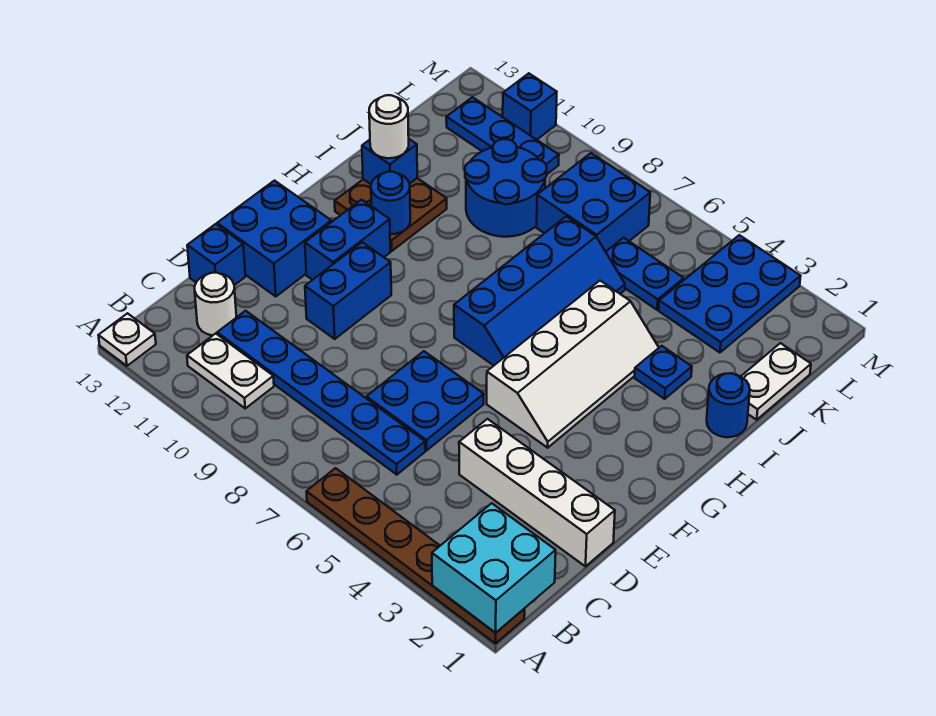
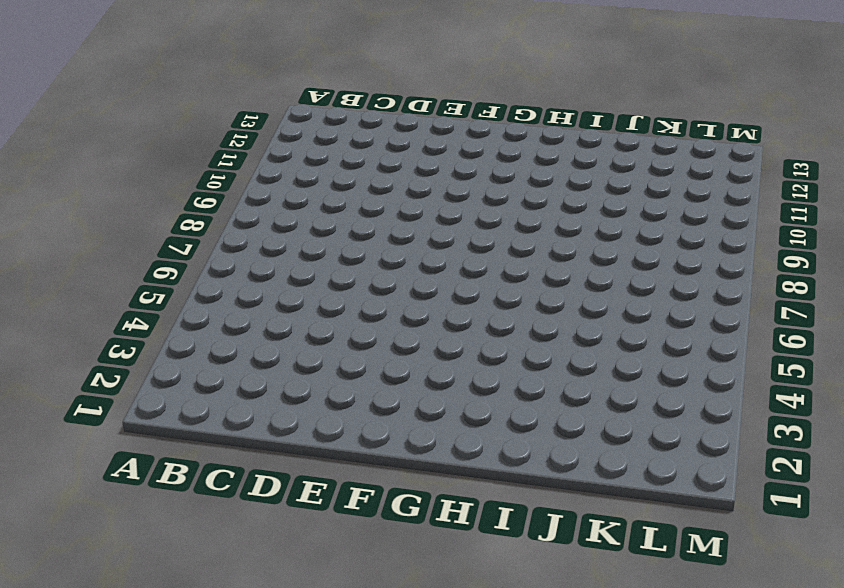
none -> brown 1x6 plate [306,468,525,643]
none -> white 1x1 plate [98,313,156,366]
none -> white 1x2 plate [187,333,274,408]

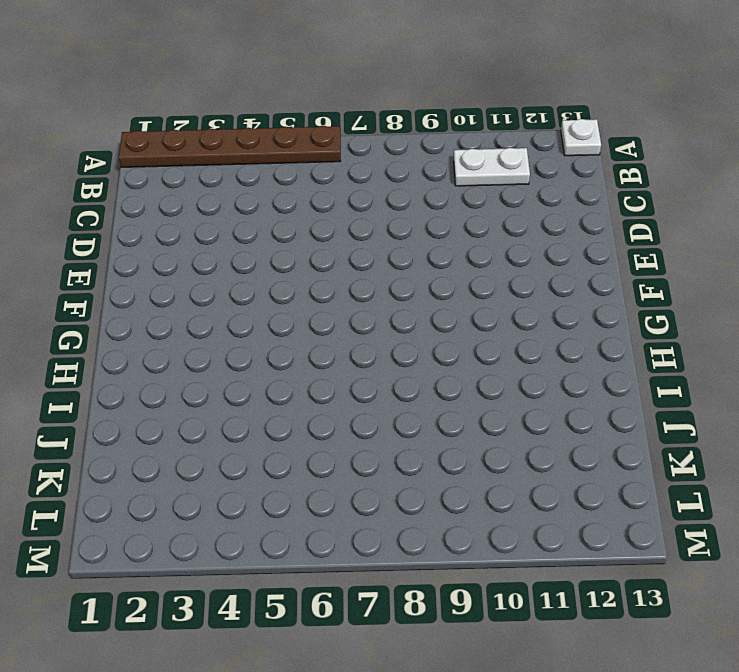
none -> blue 1x6 plate [217,311,425,475]
none -> white 1x1 round brick [195,273,236,336]
none -> white 1x4 brick [459,419,615,566]

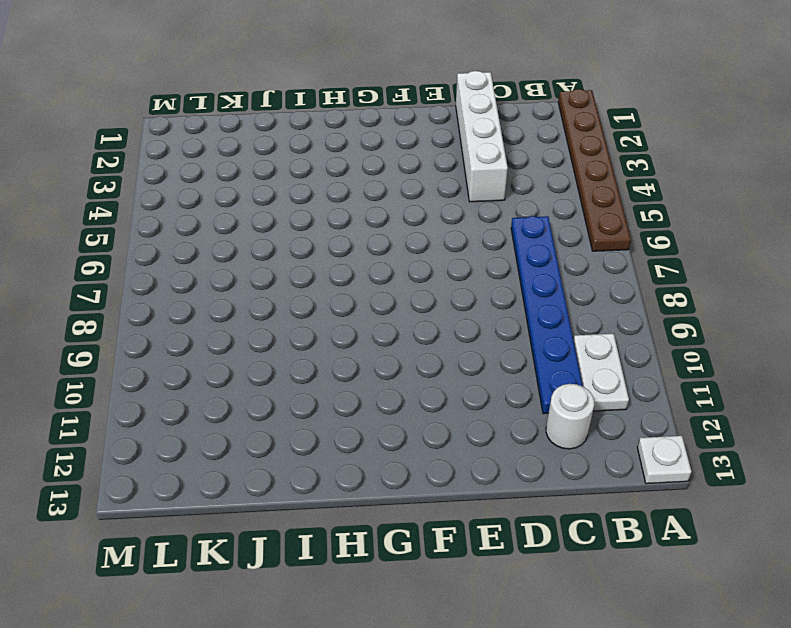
none -> blue 2x2 plate [366,351,484,450]
none -> blue 1x1 brick [187,224,245,285]
none -> blue 1x2 brick [305,242,391,339]

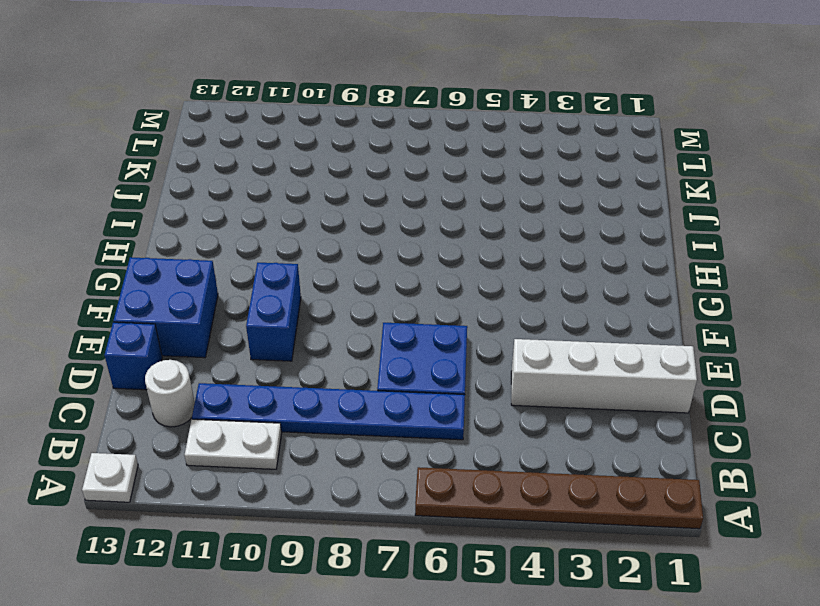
none -> white 2x4 slope [487,281,659,448]
none -> blue 1x2 brick [305,200,390,280]
none -> blue 2x4 slope [454,216,625,365]

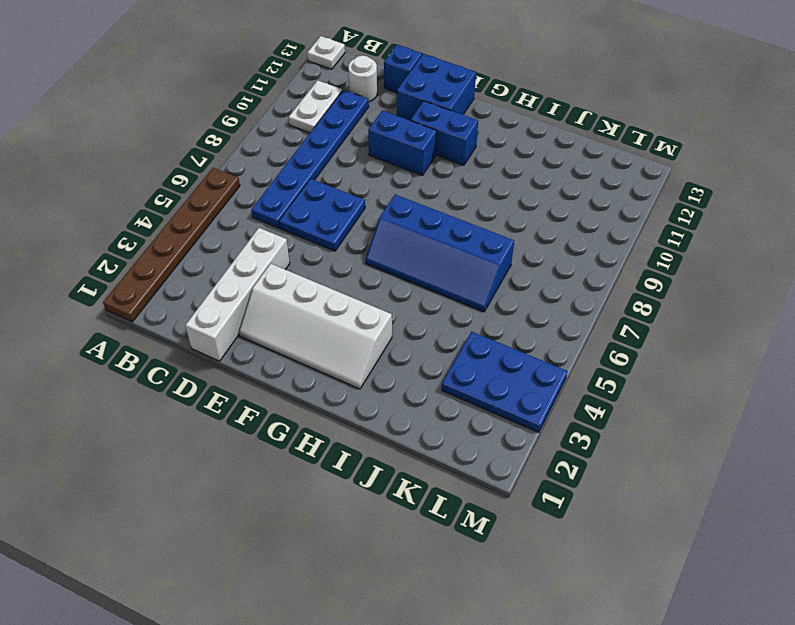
white 2x4 slope [239,264,392,389] -> white 2x4 slope moved to [487,281,659,448]
none -> brown 2x2 plate [335,178,447,251]
none -> blue 1x1 round brick [707,373,750,437]
none -> blue 1x1 plate [635,346,692,399]

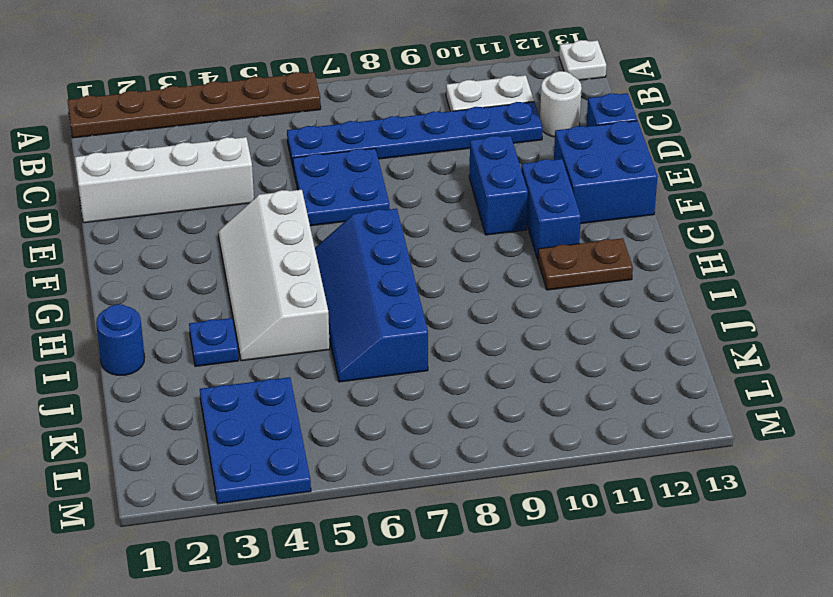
brown 1x2 plate [538,238,633,290] -> brown 2x2 plate [335,178,447,251]
none -> white 1x2 plate [741,343,811,420]
none -> blue 2x2 round brick [465,139,547,237]
none -> blue 1x2 plate [606,238,684,310]

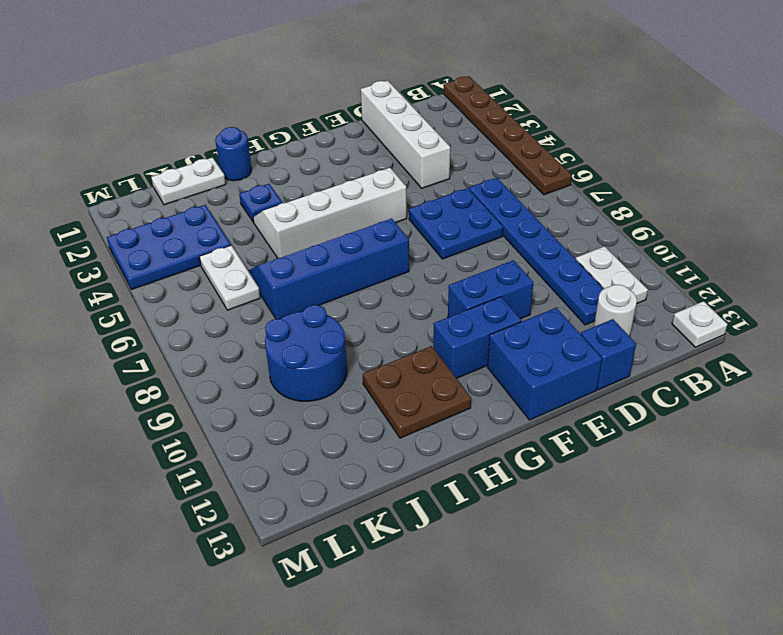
white 1x2 plate [199,245,260,310] -> blue 1x2 plate [606,238,684,310]
none -> blue 2x2 brick [537,153,650,252]
none -> blue 1x3 plate [446,97,559,174]
none -> blue 1x1 brick [503,73,557,140]

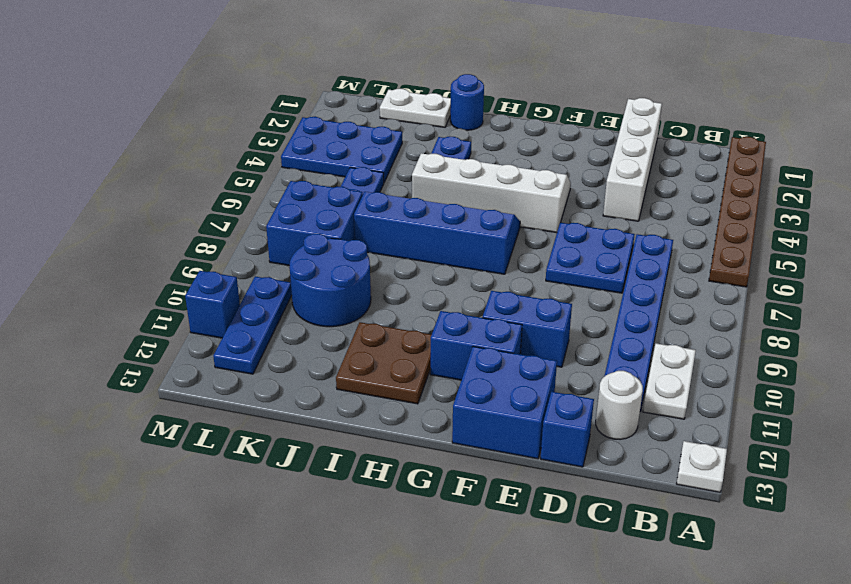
none -> cyan 2x2 brick [432,503,556,633]
none -> blue 1x1 round brick [371,172,410,234]
none -> blue 1x1 brick [362,139,417,184]

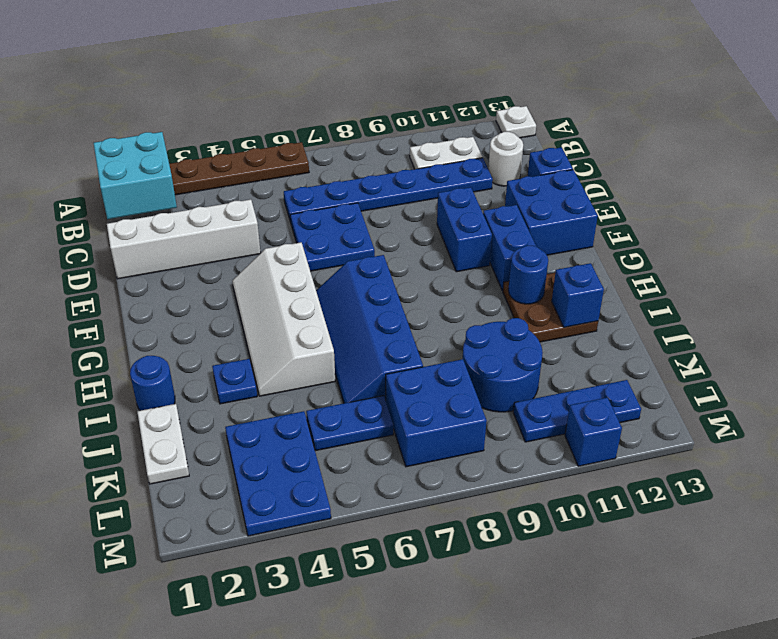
none -> white 1x1 round brick [369,95,409,158]

